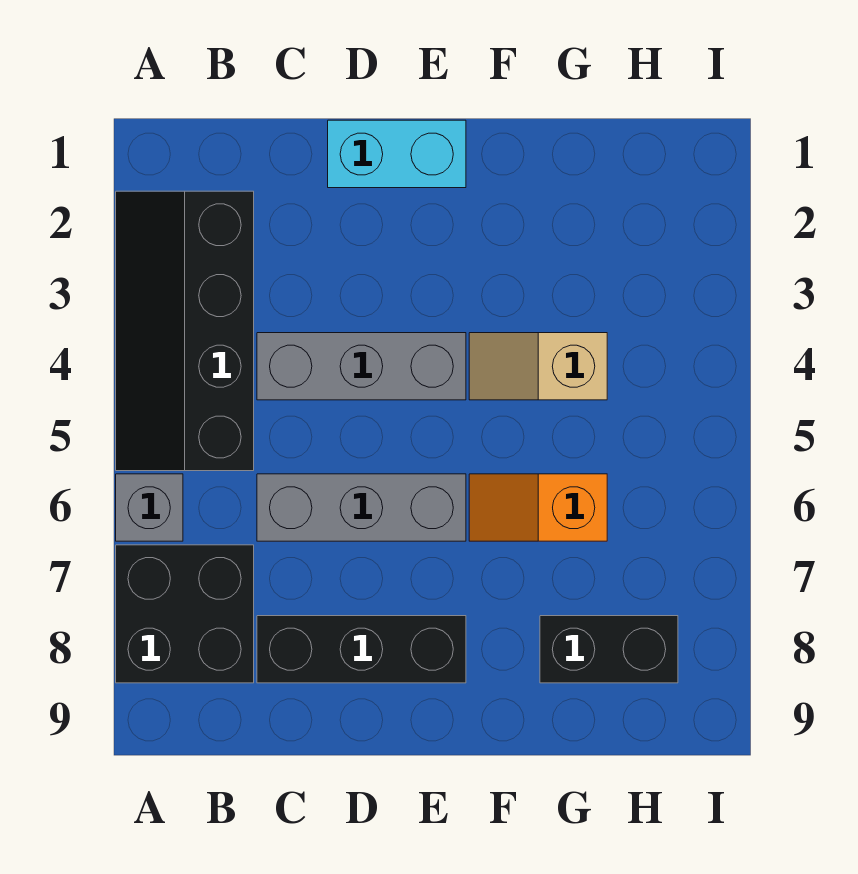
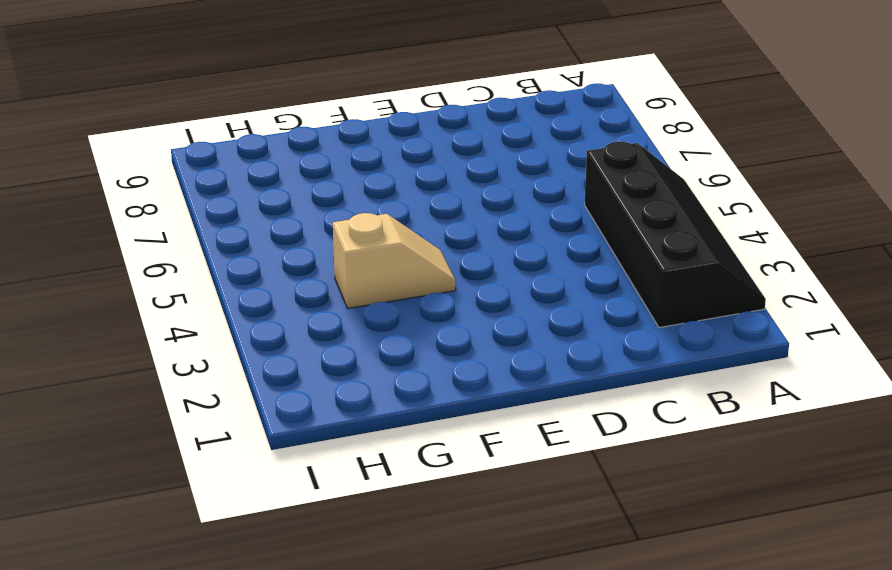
none -> grey 1x1 brick [116,474,183,541]
none -> black 2x2 brick [116,545,254,683]

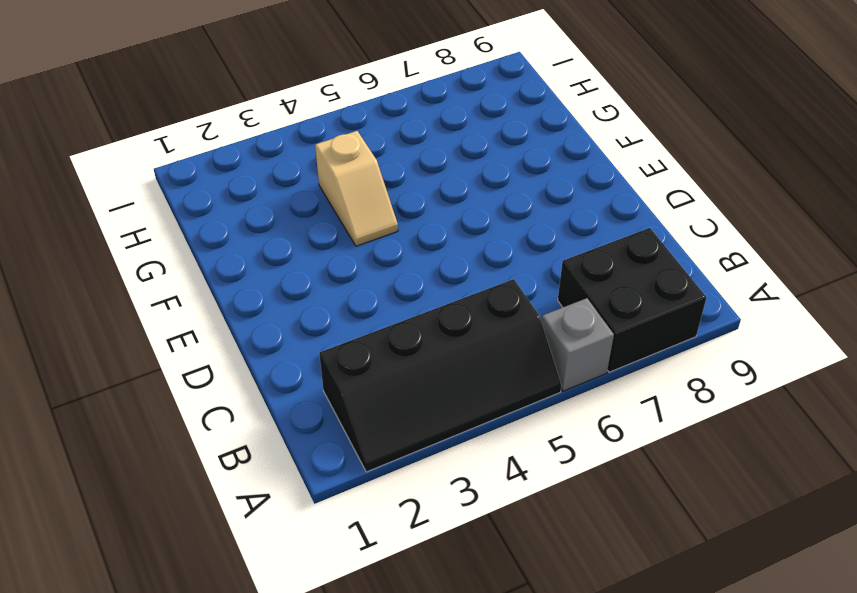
none -> grey 1x3 brick [257,333,466,400]
none -> grey 1x3 brick [257,474,466,541]

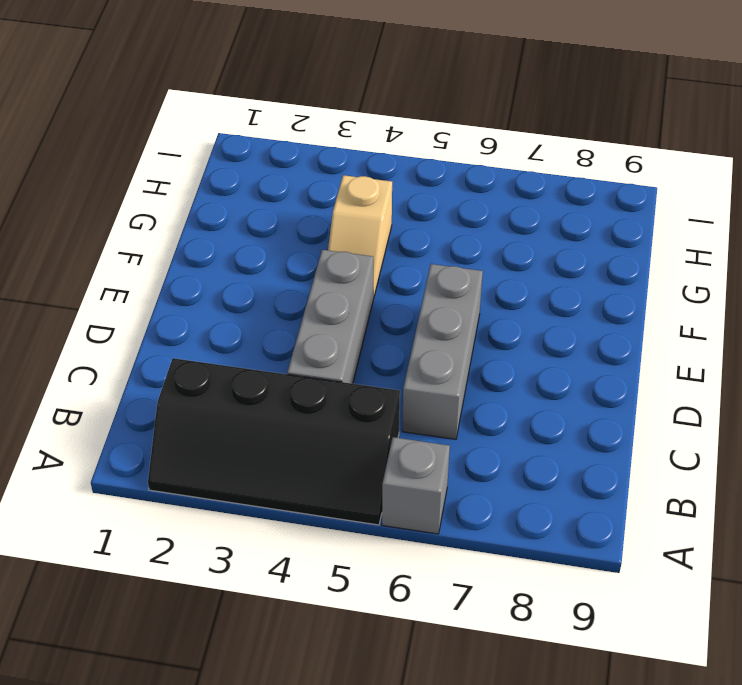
none -> black 2x2 brick [116,545,254,683]
none -> black 1x3 brick [257,616,466,683]

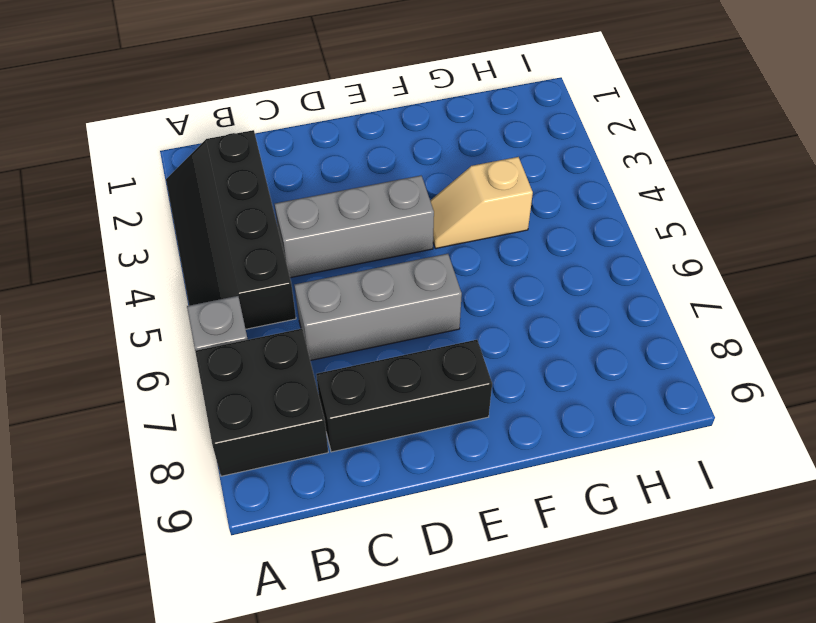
none -> cyan 1x2 brick [328,120,466,188]
none -> orange 1x2 slope [469,474,607,541]

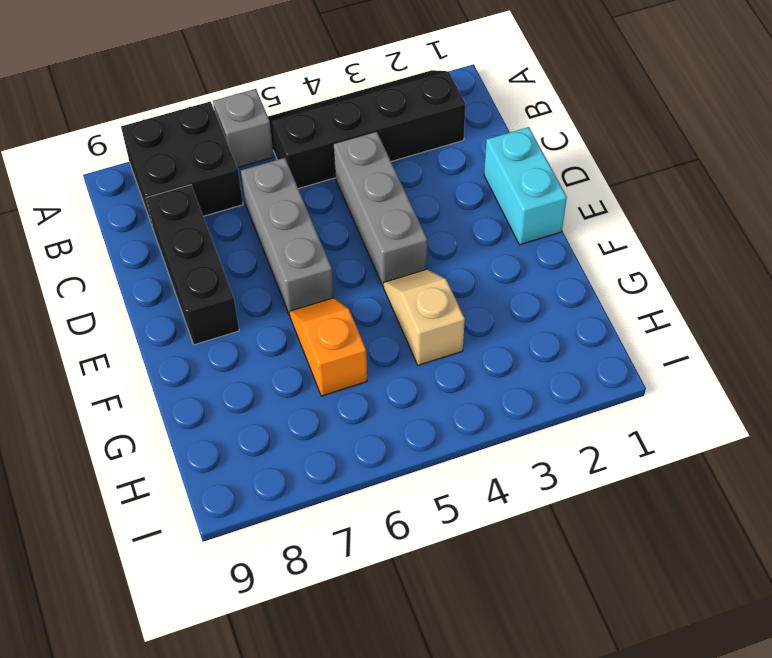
none -> black 1x2 brick [540,616,678,683]

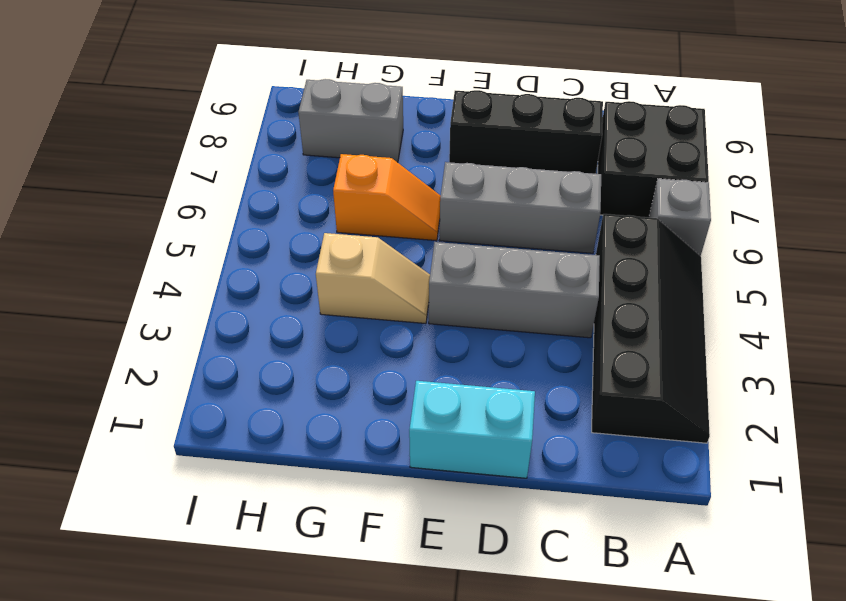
grey 1x2 brick [298,79,403,162] -> black 1x2 brick [540,616,678,683]

